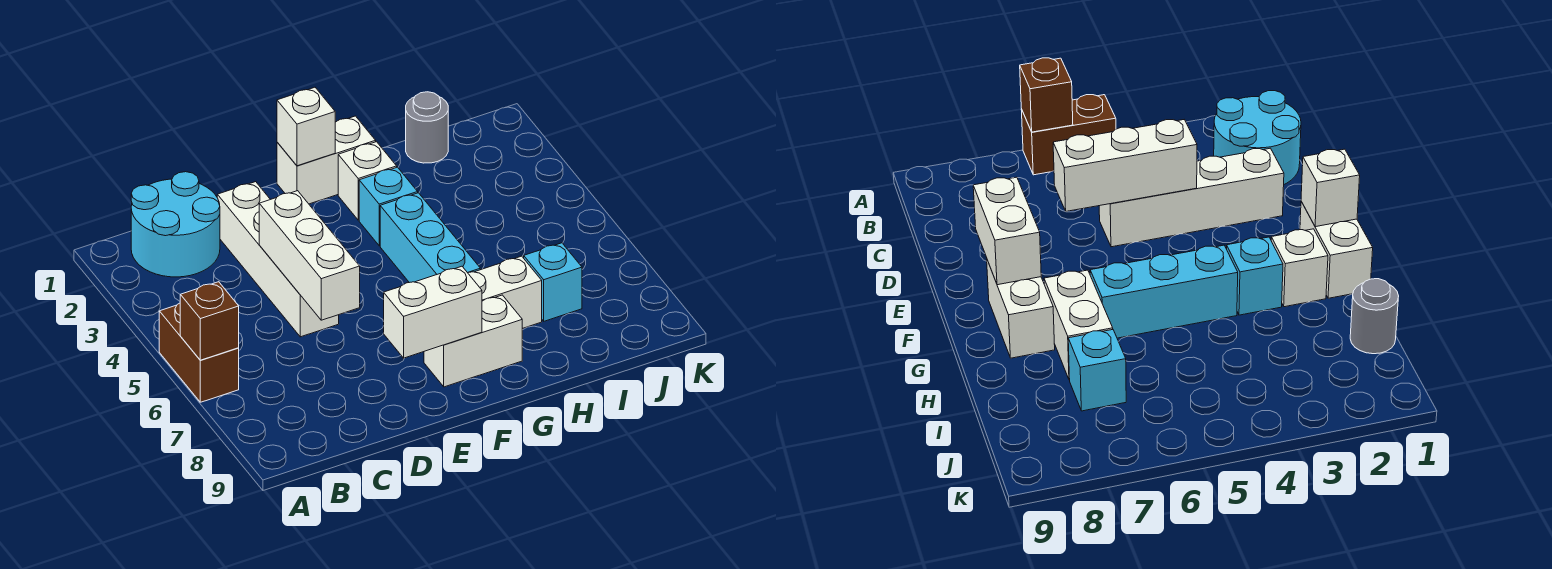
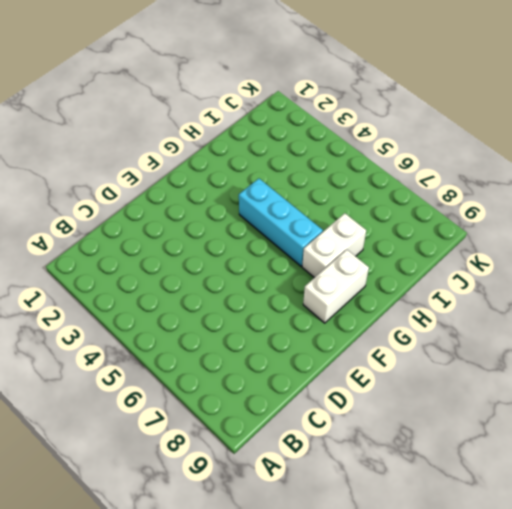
none -> brown 1x2 brick [159,303,239,402]
none -> cyan 2x2 round brick [131,172,220,277]
none -> white 1x4 brick [217,182,339,337]

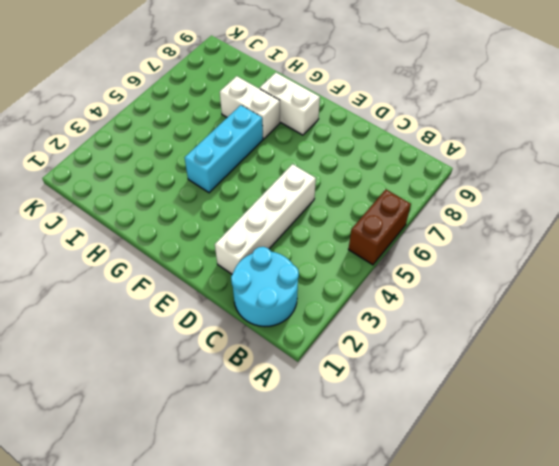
none -> white 1x2 brick [277,116,376,204]
none -> white 1x1 brick [338,142,397,220]
none -> cyan 1x1 brick [359,167,418,246]

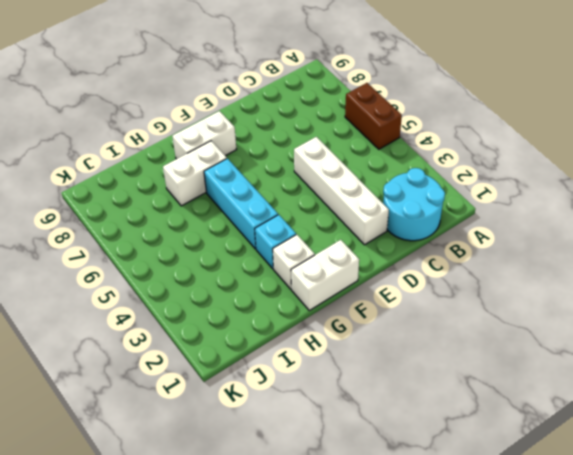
none -> grey 1x1 round brick [406,92,448,163]
none -> cyan 1x1 brick [524,243,582,321]
none -> brown 1x1 brick [180,282,239,360]

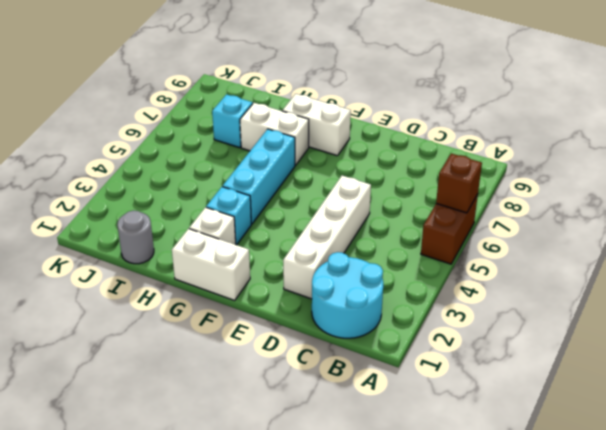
none -> white 1x3 brick [259,191,360,320]
none -> white 1x2 brick [384,266,482,358]
none -> white 1x1 brick [277,87,335,166]

